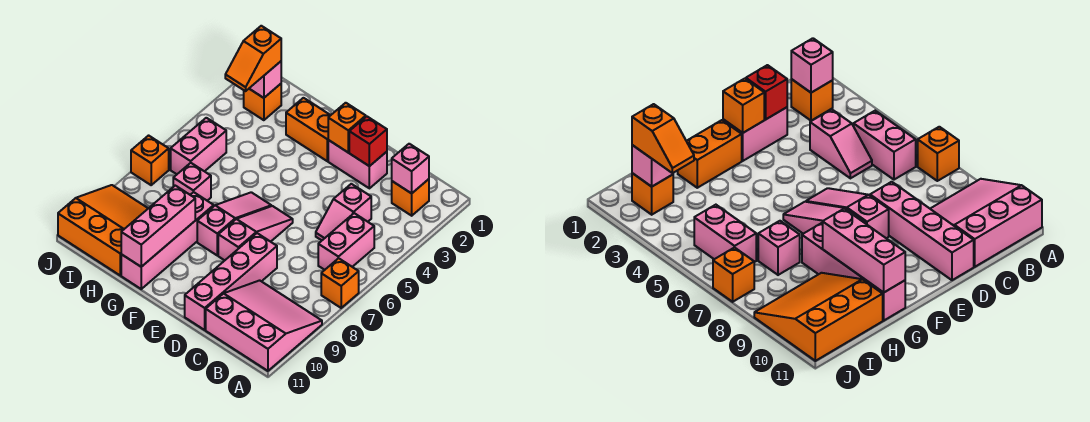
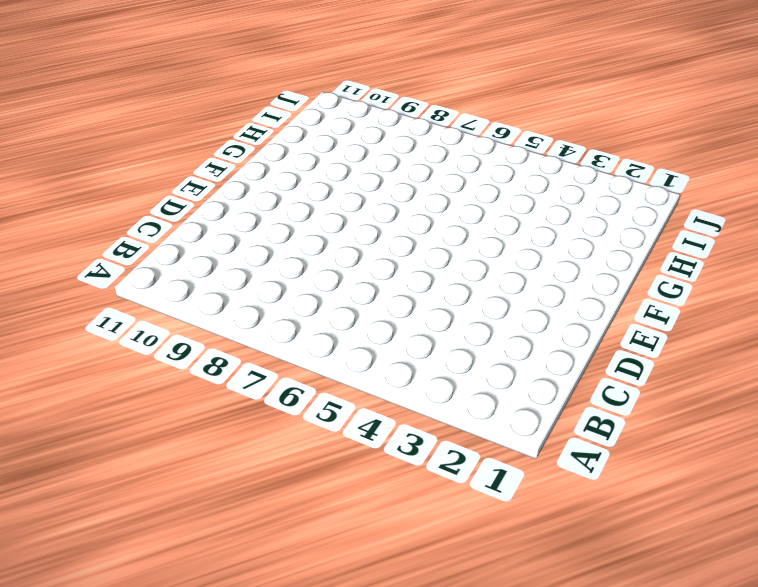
none -> orange 1x1 brick [321,258,359,308]
none -> pink 3x3 slope [206,280,322,371]
none -> orange 1x1 brick [392,179,429,216]

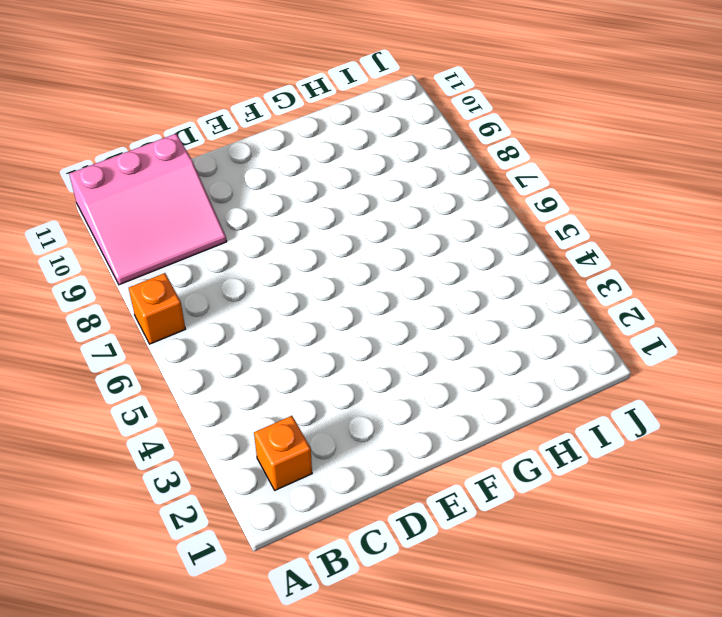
none -> pink 1x2 brick [318,213,374,270]
none -> pink 1x2 slope [316,184,371,240]
none -> pink 1x2 brick [328,140,387,188]

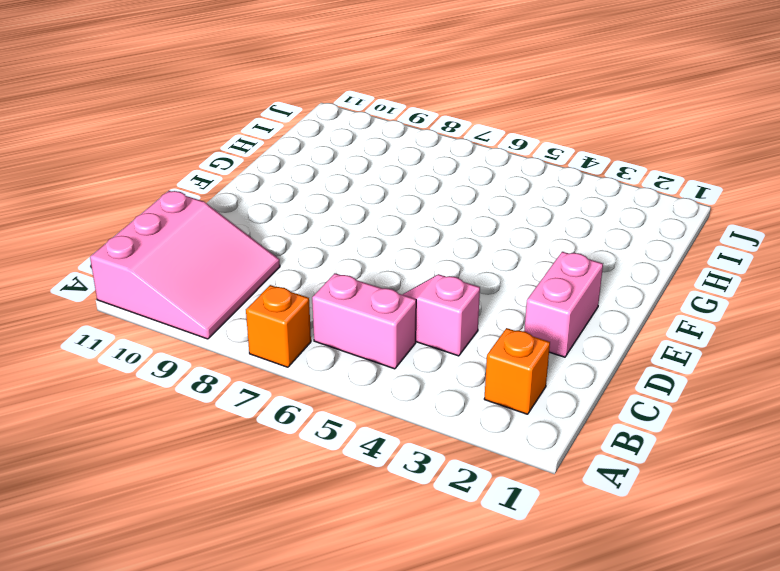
none -> pink 1x4 brick [185,233,277,330]
none -> pink 1x3 slope [218,206,293,260]
none -> orange 1x2 brick [286,98,331,161]

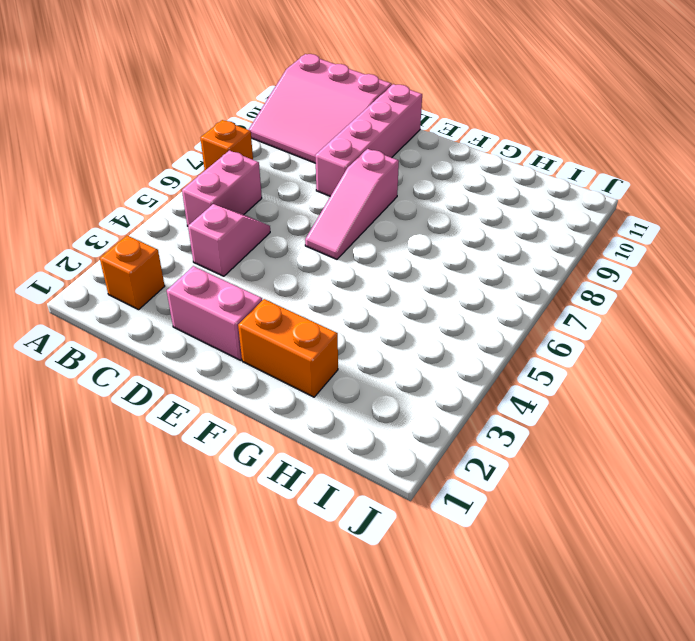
none -> pink 1x3 slope [197,192,271,255]
none -> pink 1x4 brick [121,192,214,289]
none -> pink 1x1 brick [173,163,211,201]

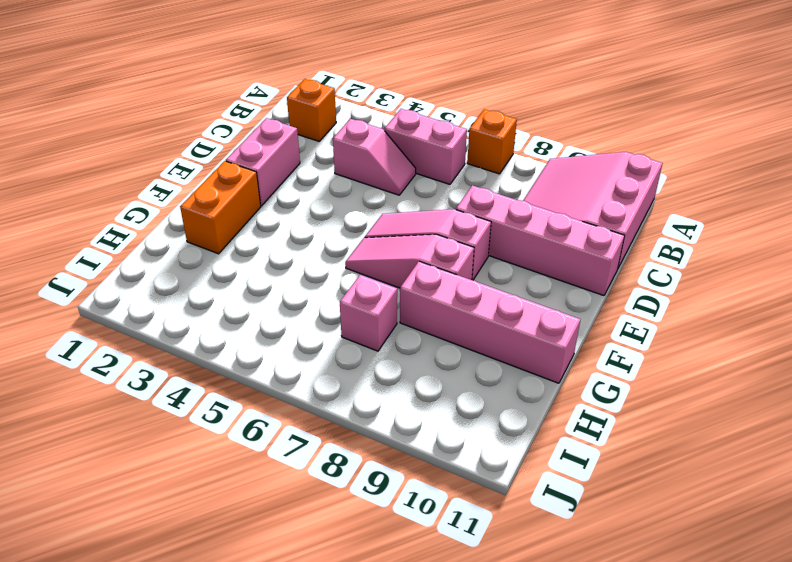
none -> orange 3x3 slope [58,185,148,275]
none -> orange 1x1 brick [244,84,281,120]
none -> pink 1x2 brick [171,118,226,174]

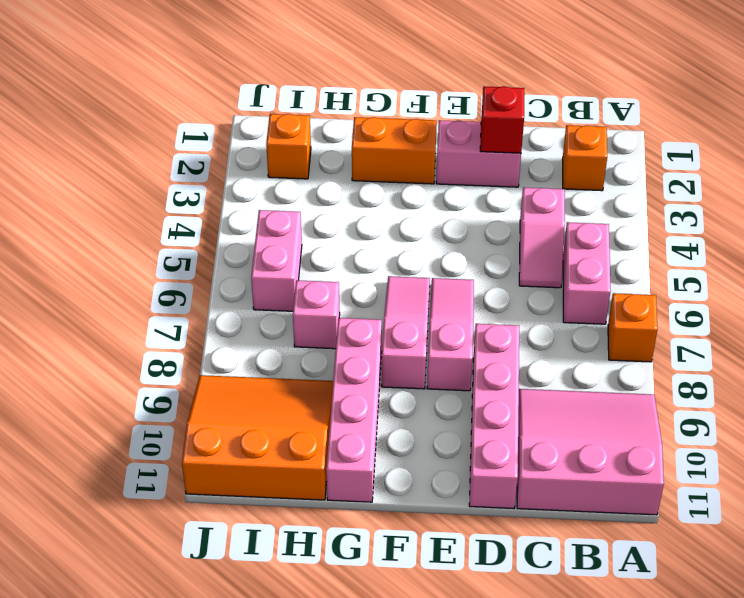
none -> orange 1x1 brick [131,136,169,185]
none -> pink 1x1 brick [392,144,429,193]
none -> orange 1x1 brick [328,103,366,153]

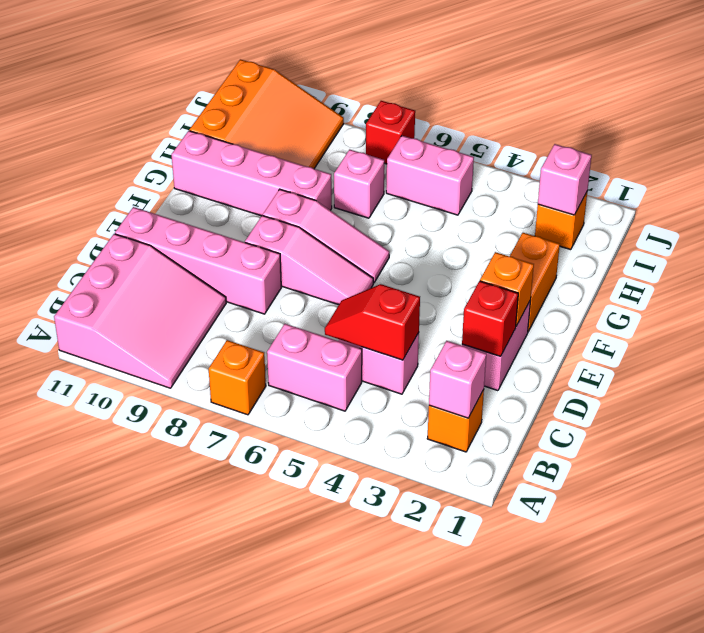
red 1x2 slope [325,284,420,360] -> none
red 1x1 brick [366,101,415,164] -> orange 1x1 brick [131,136,169,185]
none -> pink 1x3 brick [121,186,195,267]
none -> orange 1x2 slope [225,26,281,91]

